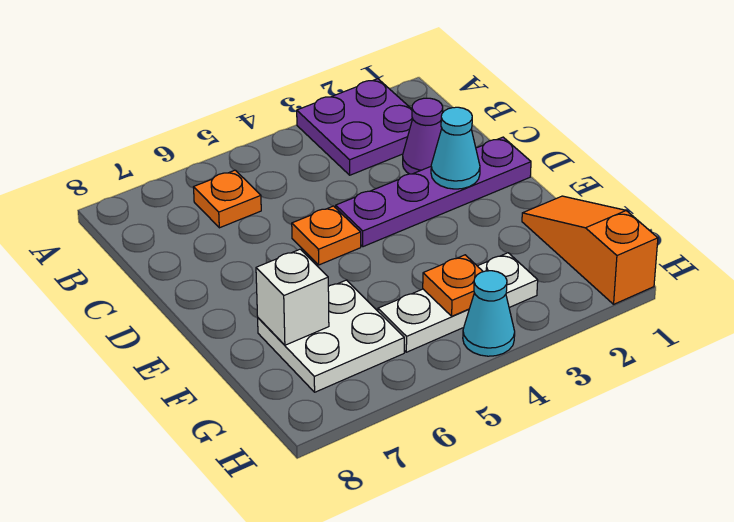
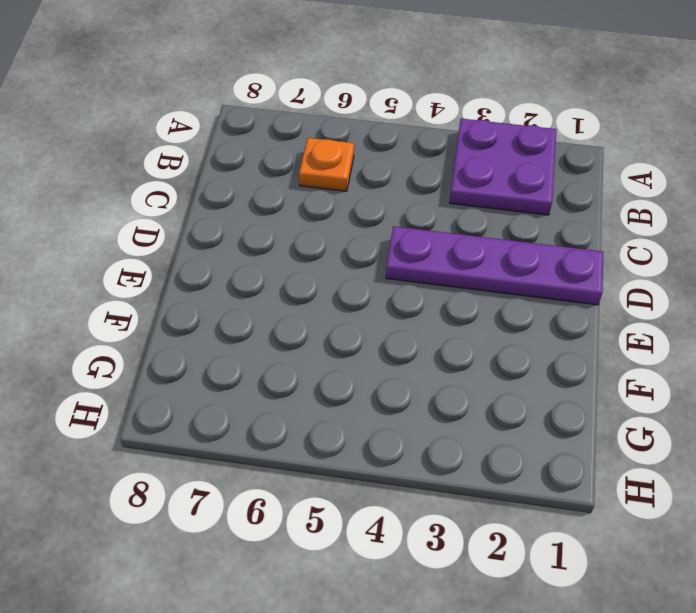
none -> purple 1x1 cone [403,98,443,174]
none -> orange 1x1 plate [292,206,361,265]
none -> orange 1x3 slope [522,196,658,304]

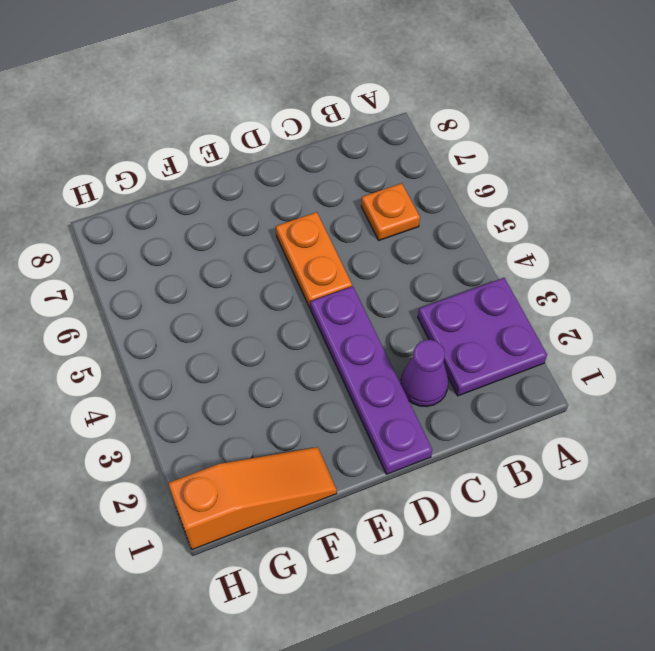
orange 1x2 plate [276,212,352,308] -> orange 1x1 plate [292,206,361,265]
none -> white 2x2 plate [258,280,404,392]
none -> white 1x3 plate [378,253,538,352]
none -> cyan 1x1 cone [463,271,515,356]

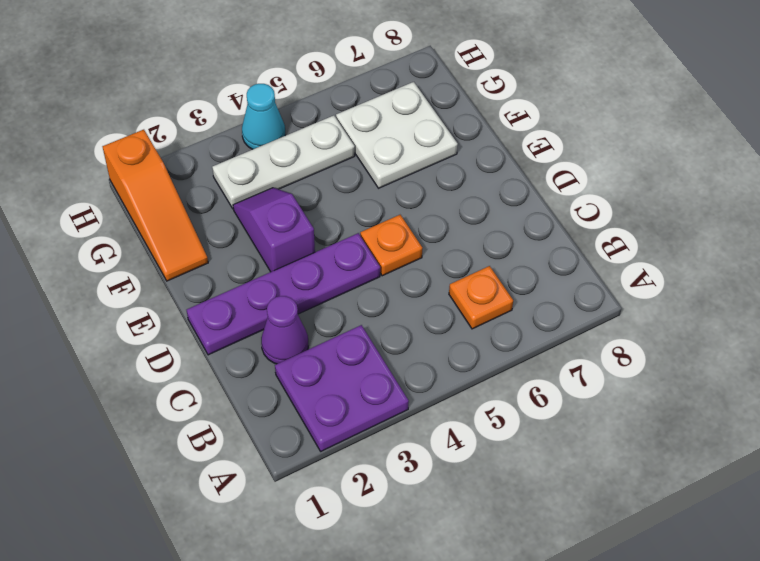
purple 1x2 slope [233,188,315,272] -> none
none -> cyan 1x1 cone [431,107,480,189]
none -> white 1x1 brick [256,249,329,345]
none -> orange 1x1 plate [423,255,483,316]

